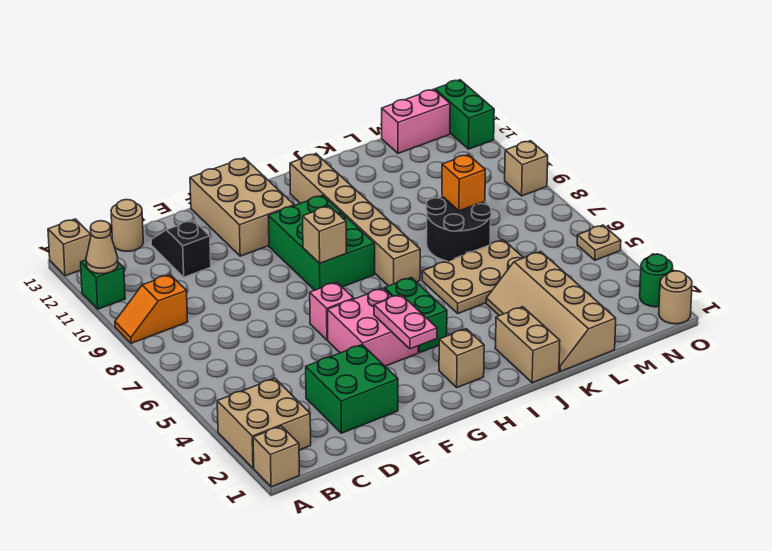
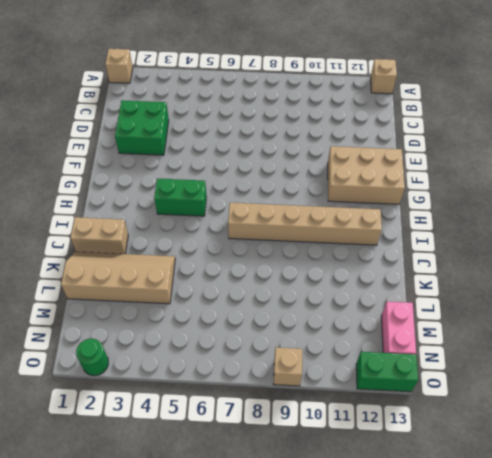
none -> tan 2x2 brick [217,378,311,468]
none -> orange 1x2 slope [115,275,188,343]
none -> green 1x1 brick [81,260,125,309]

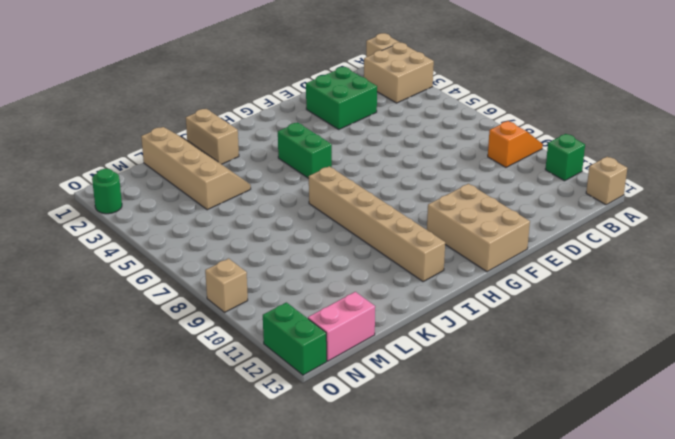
none -> tan 1x1 round brick [111,200,143,251]
none -> black 1x2 slope [151,220,211,277]
none -> pink 2x2 brick [328,288,418,366]

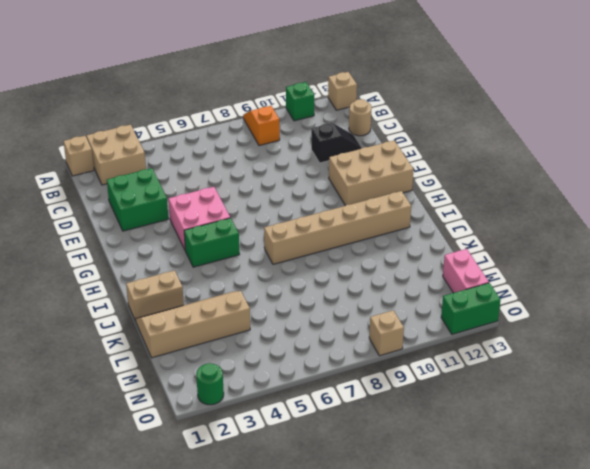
none -> pink 1x1 brick [310,282,354,340]
none -> green 2x3 brick [268,195,375,290]
none -> tan 1x1 brick [439,329,484,387]

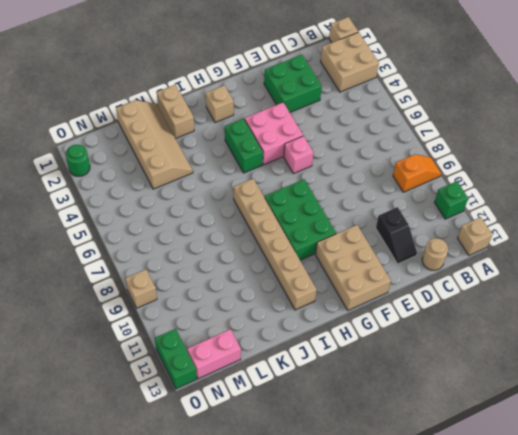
none -> tan 2x3 plate [422,240,523,314]
none -> black 2x2 round brick [426,196,491,261]
none -> tan 1x1 round brick [659,271,692,324]

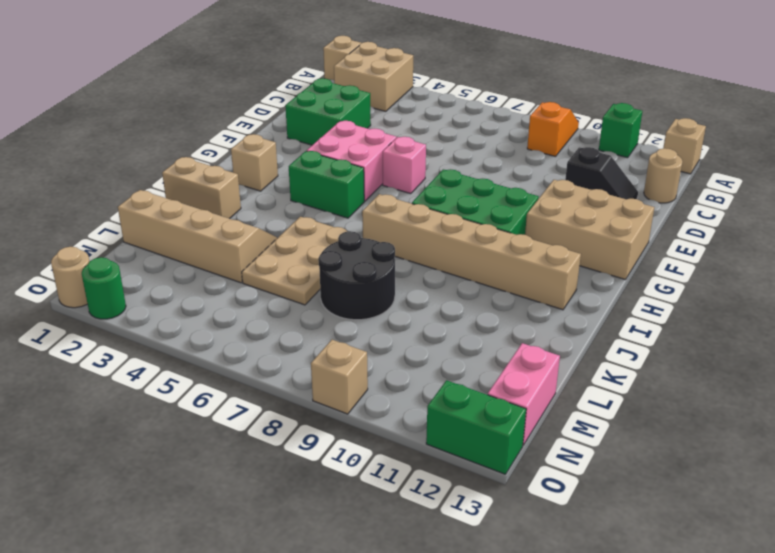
none -> tan 1x1 plate [577,225,621,260]
none -> tan 1x1 cone [86,221,118,274]
none -> pink 1x2 plate [374,295,437,349]

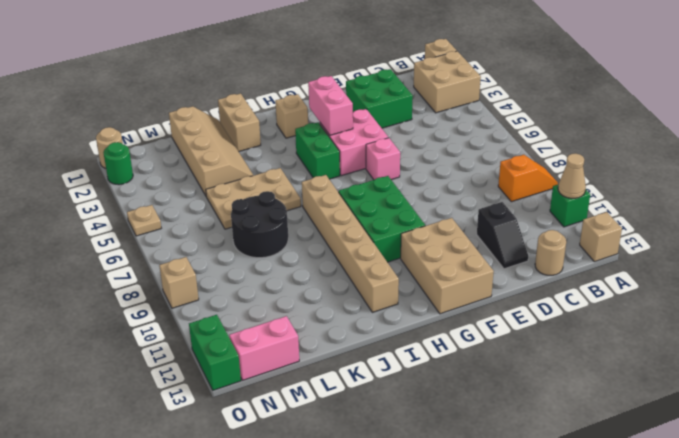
pink 1x2 brick [308,76,353,135] -> pink 1x2 plate [374,295,437,349]
none -> tan 1x1 brick [303,206,347,263]
none -> orange 1x1 brick [442,155,485,211]

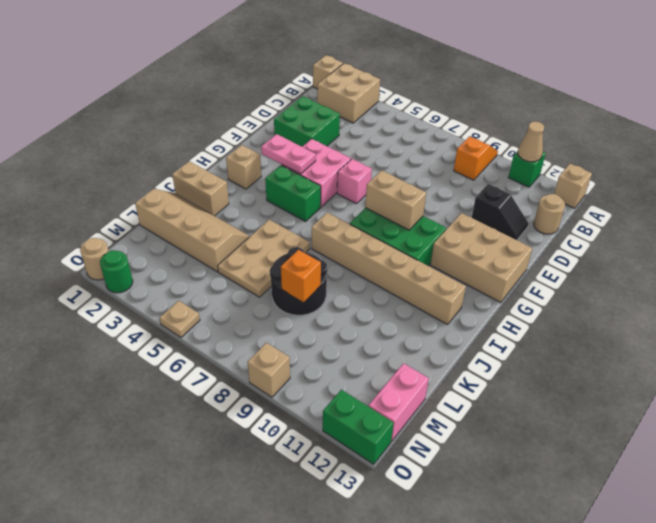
tan 1x2 brick [365,170,426,230] -> tan 1x1 brick [303,206,347,263]

